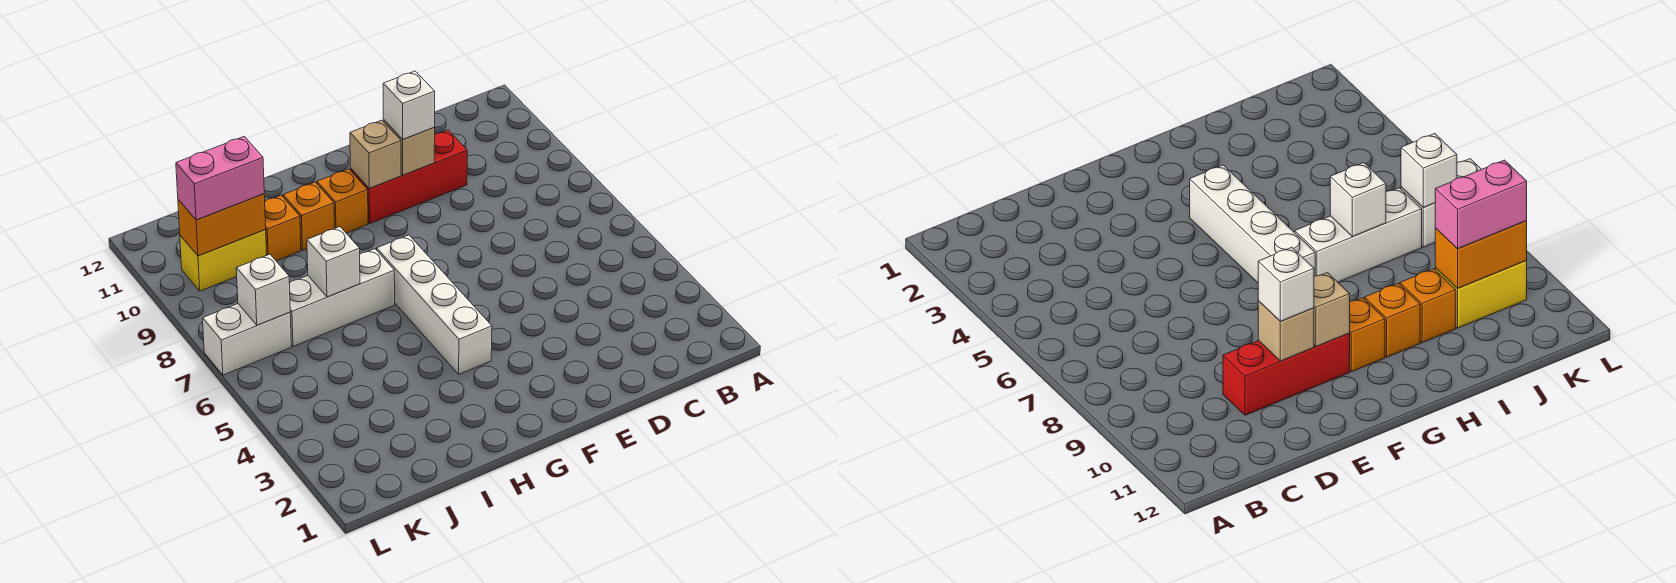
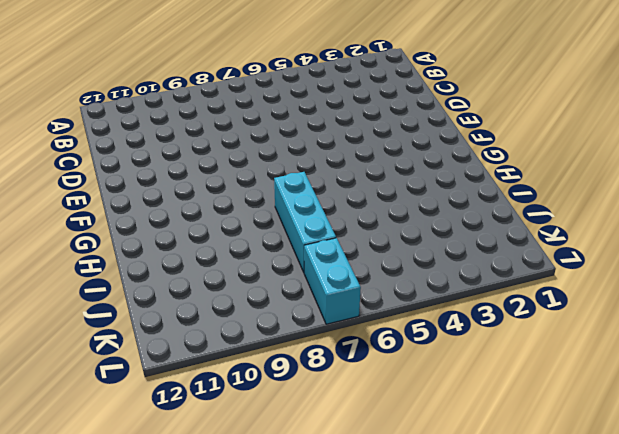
cyan 1x3 brick [274,172,336,272] -> white 1x3 brick [289,249,395,347]
cyan 1x2 brick [304,238,361,324] -> white 1x2 brick [203,304,291,375]
none -> red 1x3 brick [350,130,467,223]
none -> white 1x4 brick [377,235,492,374]
none -> orange 1x1 brick [317,169,368,233]

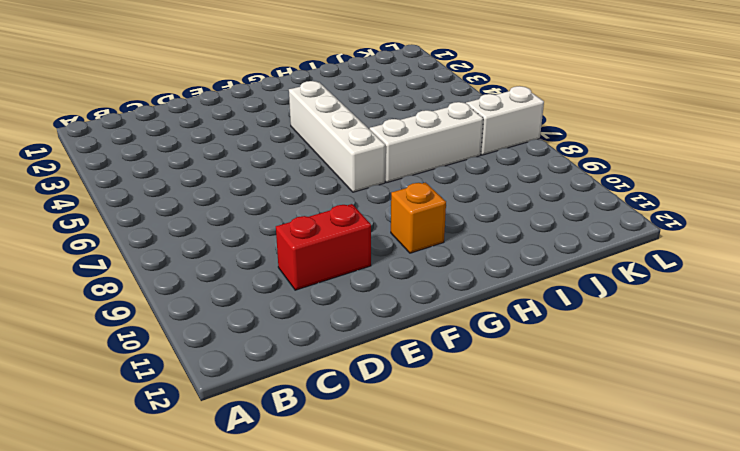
red 1x2 brick [276,204,371,290] -> red 1x3 brick [350,130,467,223]
none -> orange 1x1 brick [283,182,334,250]
none -> orange 1x1 brick [265,195,301,261]
none -> yellow 1x2 brick [180,230,267,291]

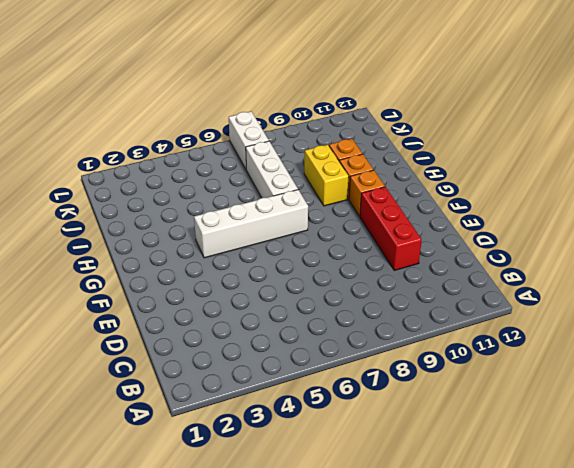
yellow 1x2 brick [304,145,349,206] -> yellow 1x2 brick moved to [180,230,267,291]
none -> tan 1x1 brick [384,120,435,175]
none -> tan 1x1 brick [350,120,401,188]
none -> white 1x1 brick [307,227,360,297]

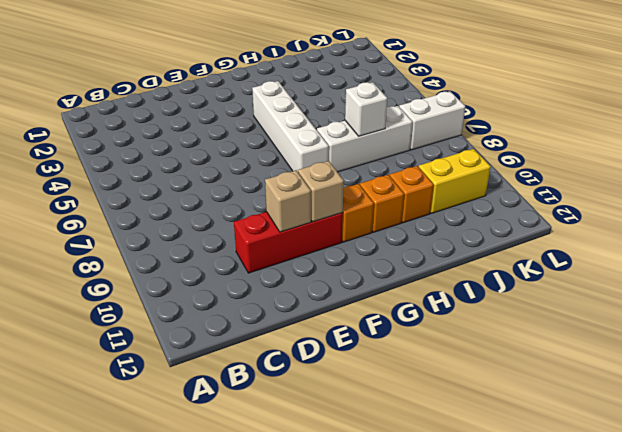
none -> orange 1x2 brick [178,194,266,256]
none -> white 1x1 brick [236,254,290,325]
none -> white 1x1 brick [383,71,435,139]

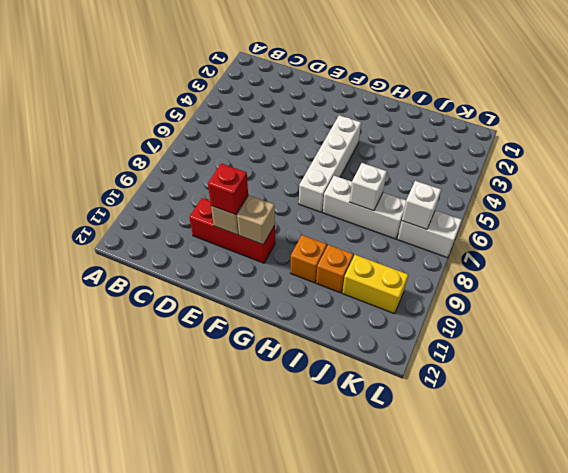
red 1x1 brick [208,163,248,215] -> white 1x1 brick [383,71,435,139]
none -> orange 1x1 brick [317,169,368,233]
none -> orange 1x2 brick [178,194,266,256]
none -> pink 1x2 brick [176,137,264,220]

